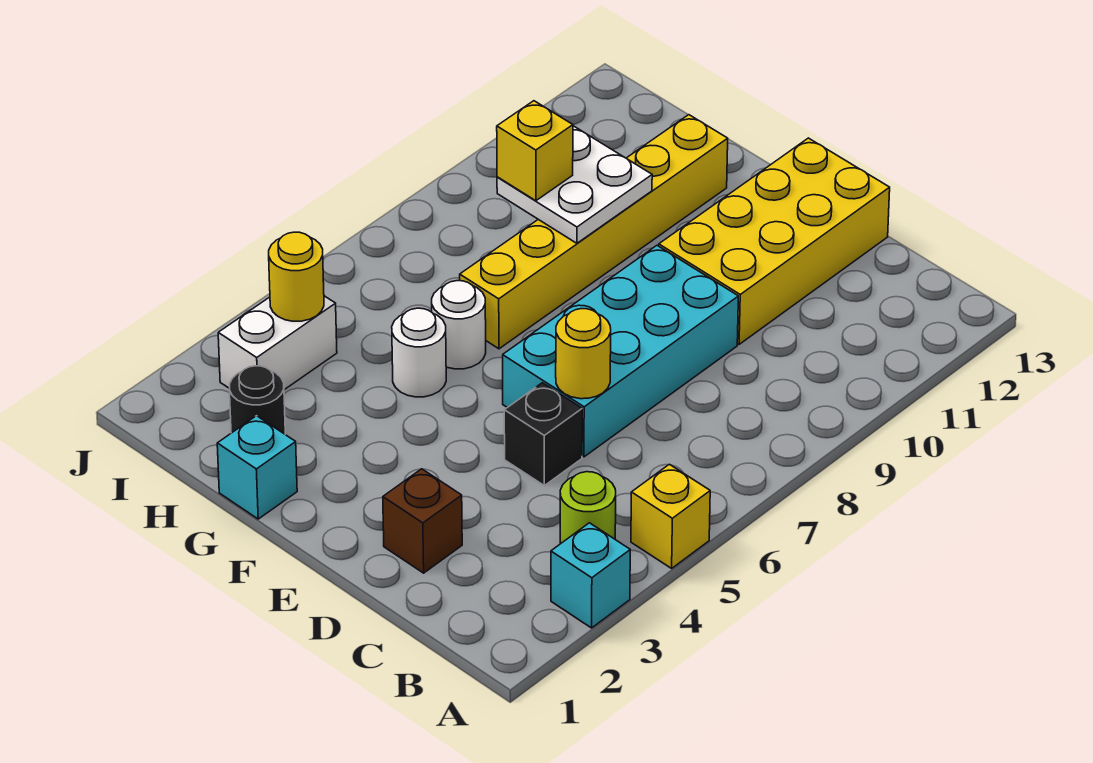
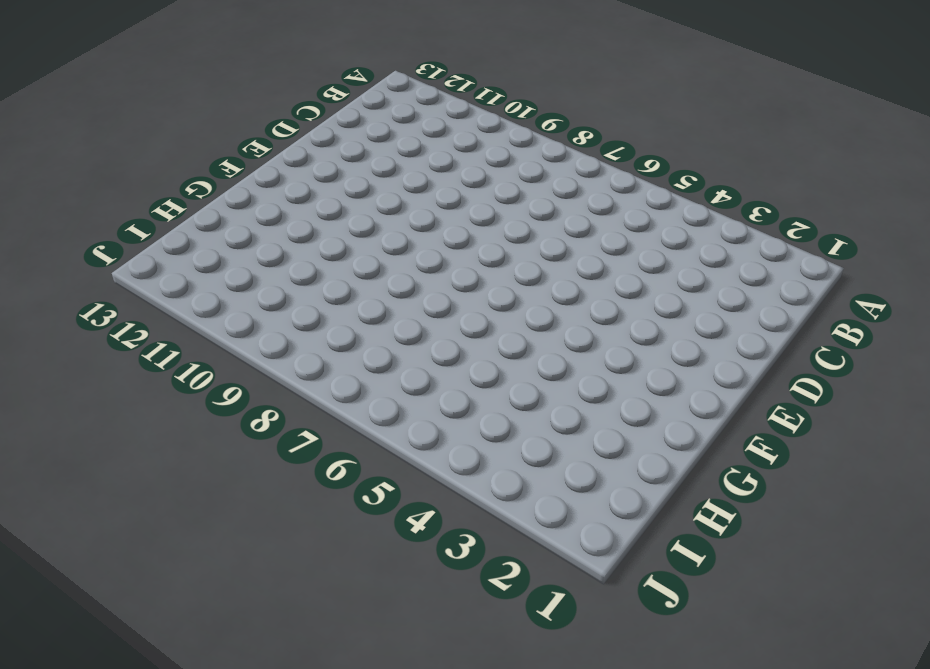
none -> cyan 1x1 brick [551,523,630,628]
none -> yellow 1x1 brick [631,464,710,568]
none -> lime 1x1 round brick [560,472,616,544]

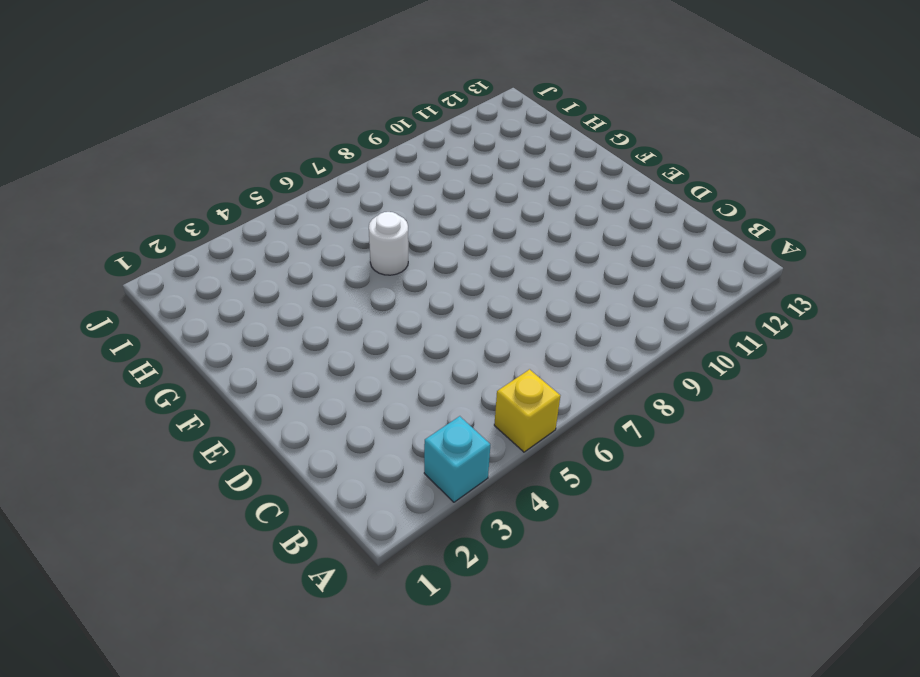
none -> lime 1x1 round brick [560,472,616,544]
none -> brown 1x1 brick [383,469,462,573]
none -> black 1x1 brick [504,383,582,486]

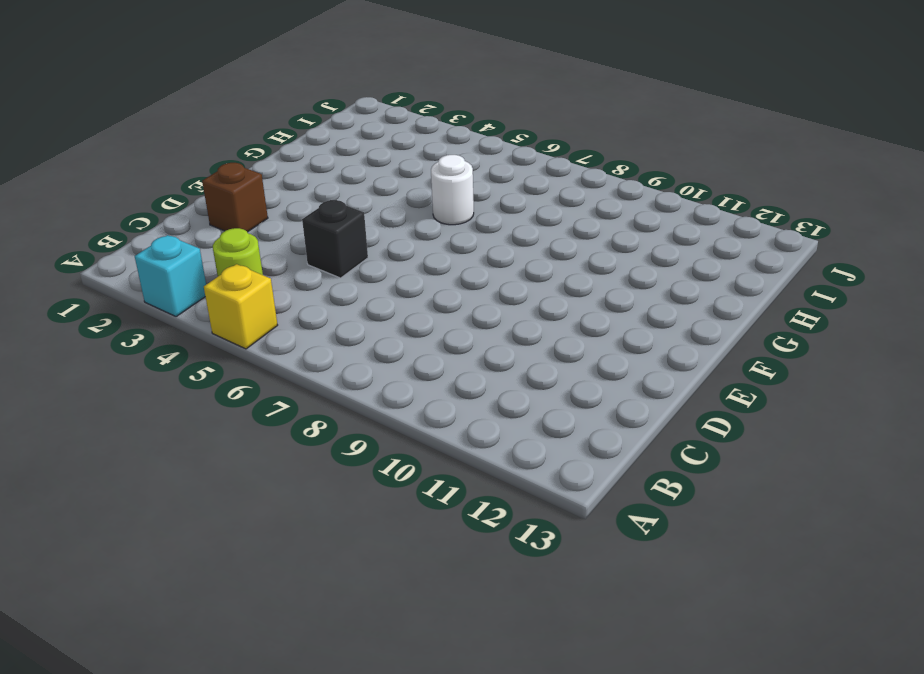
none -> cyan 2x4 brick [503,246,738,457]
none -> yellow 2x4 brick [659,138,890,344]
none -> cyan 1x1 brick [217,416,297,519]

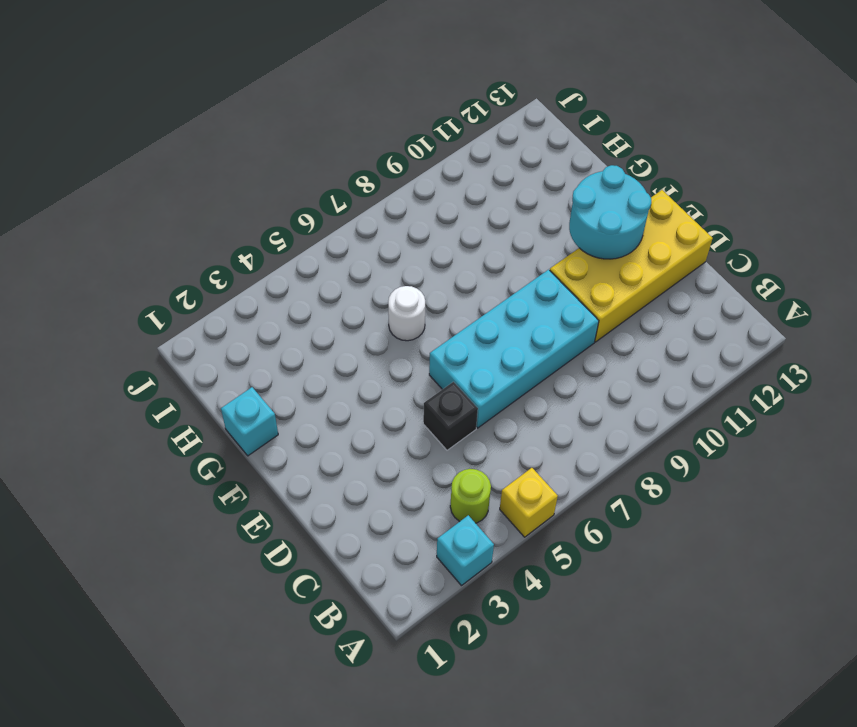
cyan 2x2 round brick [569,165,651,259] -> none
none -> brown 1x1 brick [383,469,462,573]
none -> white 1x1 round brick [392,308,446,397]
none -> yellow 1x6 brick [460,115,728,349]

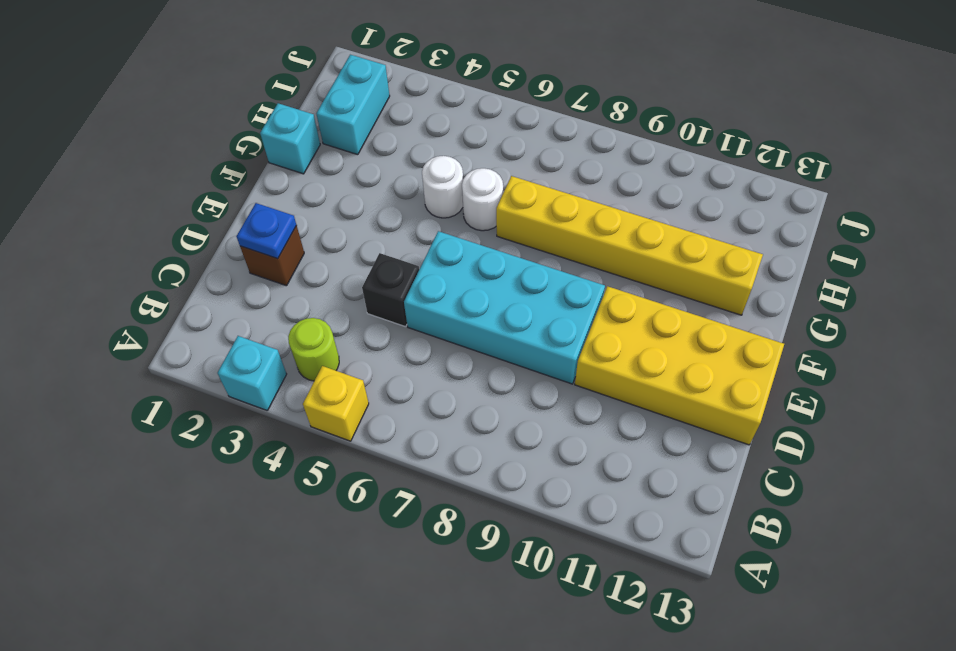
blue 1x1 plate [236,203,296,259] -> none
cyan 1x2 brick [316,55,390,155] -> black 1x1 round brick [229,366,285,434]
none -> white 1x2 brick [218,296,337,390]
none -> yellow 1x1 round brick [556,309,611,399]
none -> white 2x2 plate [497,126,652,243]

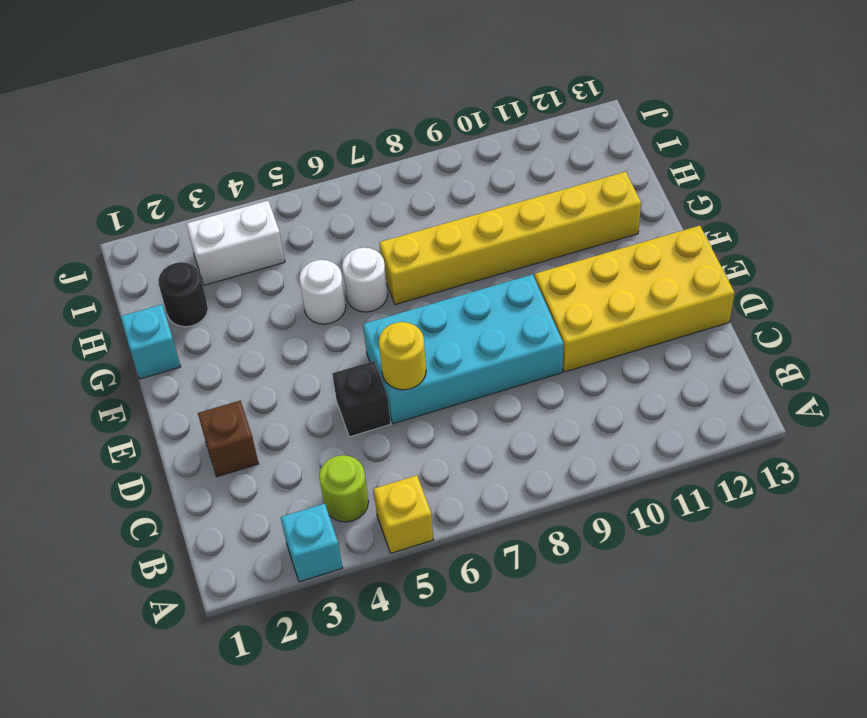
none -> white 2x2 plate [497,126,652,243]
none -> yellow 1x1 round brick [269,232,324,321]
none -> yellow 1x1 brick [497,101,573,201]

